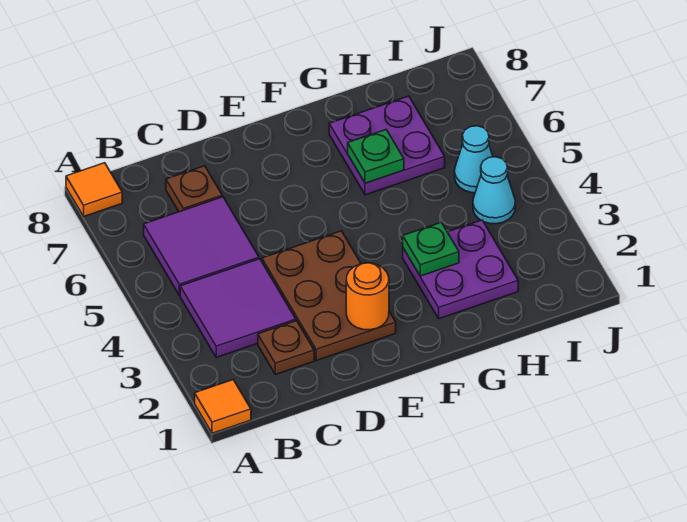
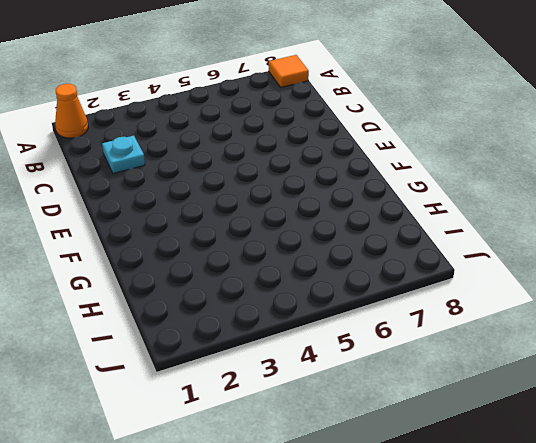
orange 1x1 cone [55,84,88,138] -> orange 1x1 tile [195,380,251,433]
cyan 1x1 plate [102,136,145,173] -> brown 1x1 plate [258,321,314,374]
none -> purple 2x2 tile [180,259,296,357]
none -> purple 2x2 tile [144,197,259,296]
none -> brown 1x1 plate [166,166,222,212]

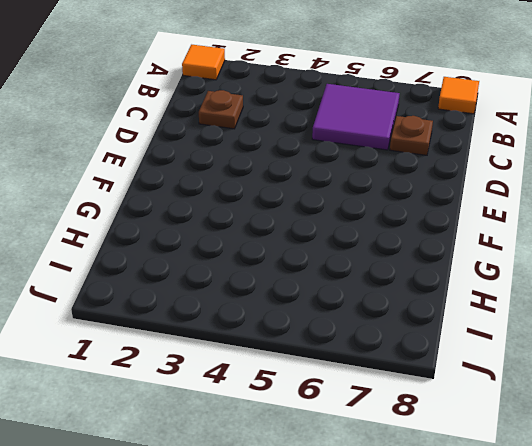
none -> purple 2x2 tile [180,259,296,357]
none -> brown 2x3 plate [262,231,396,360]
none -> purple 2x2 plate [403,220,518,319]

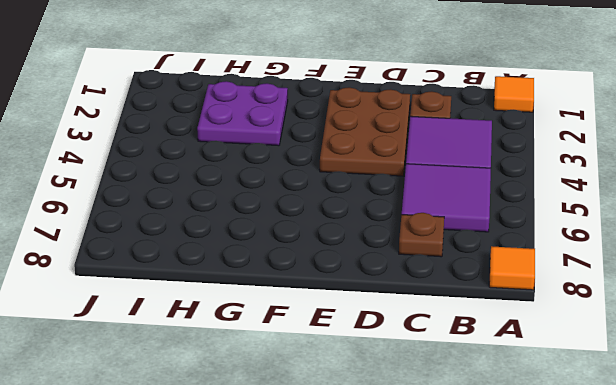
none -> purple 2x2 plate [329,96,445,195]
none -> cyan 1x1 cone [473,157,515,224]
none -> cyan 1x1 cone [455,126,493,193]

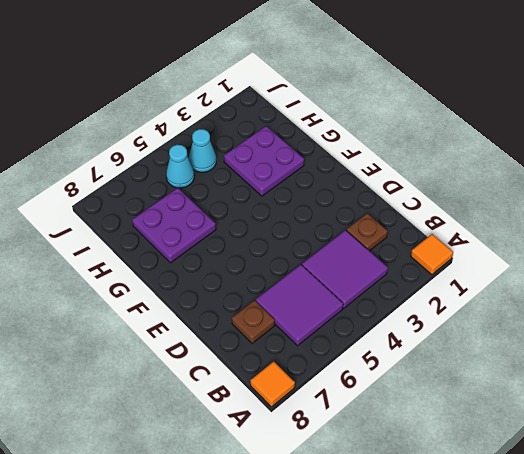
none -> brown 2x3 plate [262,231,396,360]
none -> orange 1x1 round brick [346,263,389,330]
none -> green 1x1 plate [403,222,459,276]

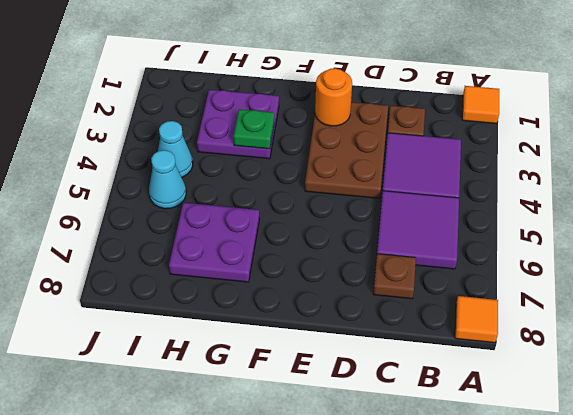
none -> green 1x1 plate [348,130,404,183]

